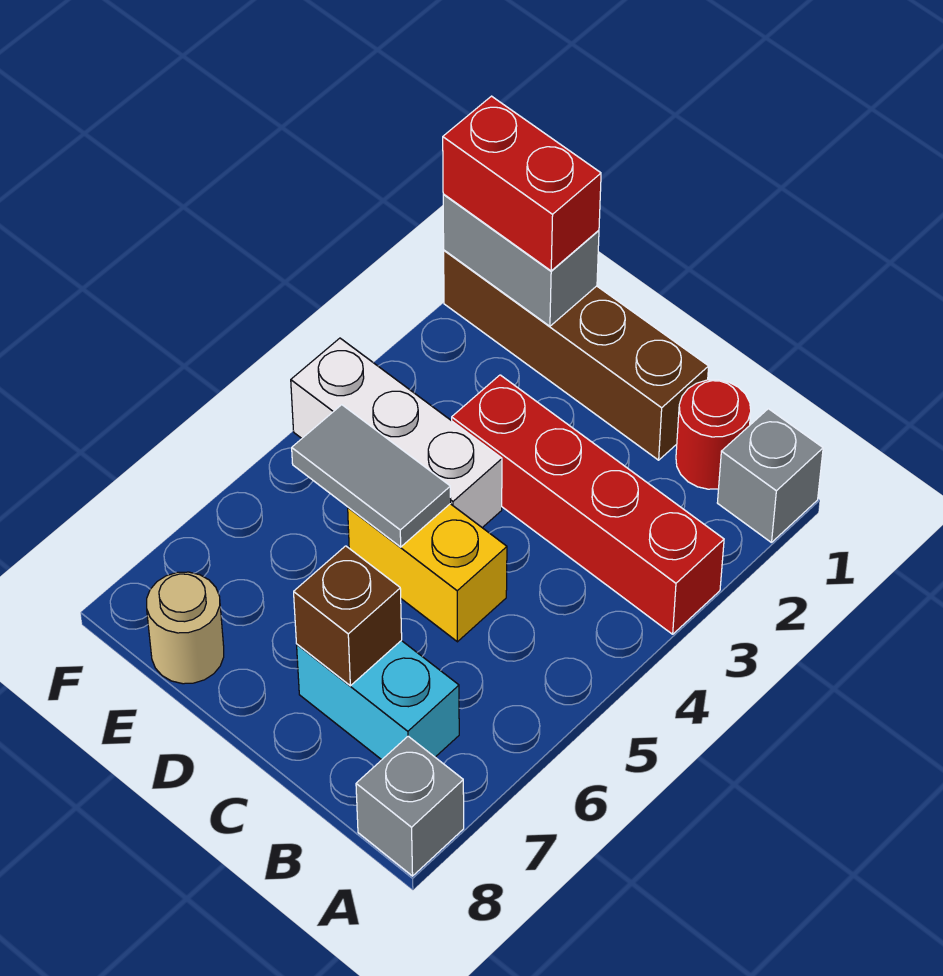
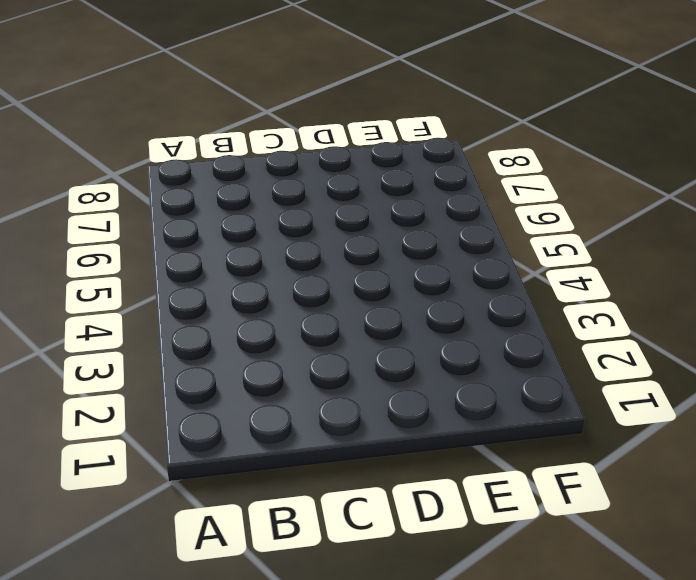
none -> grey 1x1 brick [717,409,823,543]
none -> red 1x4 brick [452,375,724,634]
none -> grey 1x1 brick [356,736,464,876]

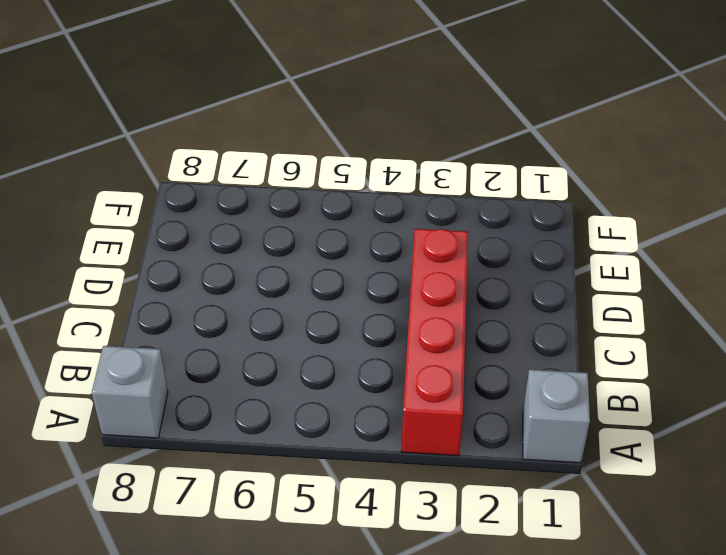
none -> red 1x1 round brick [676,380,751,489]
none -> cyan 1x2 brick [297,641,459,760]
none -> brown 1x4 brick [444,250,709,460]

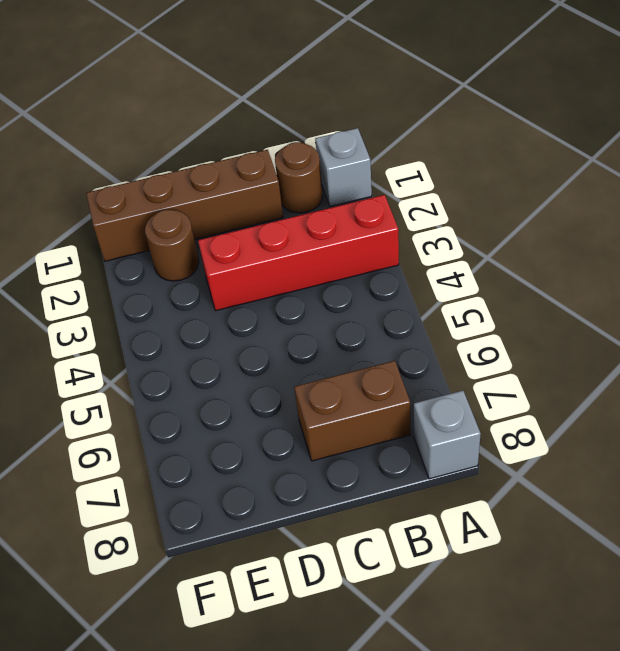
brown 1x1 round brick [275,142,323,213] -> red 1x1 round brick [676,380,751,489]
brown 1x2 brick [294,361,410,461] -> cyan 1x2 brick [297,641,459,760]
brown 1x1 round brick [145,210,199,281] -> none
none -> yellow 1x2 brick [348,504,507,642]
none -> white 1x3 brick [291,338,502,528]
none -> tan 1x1 round brick [147,572,224,684]

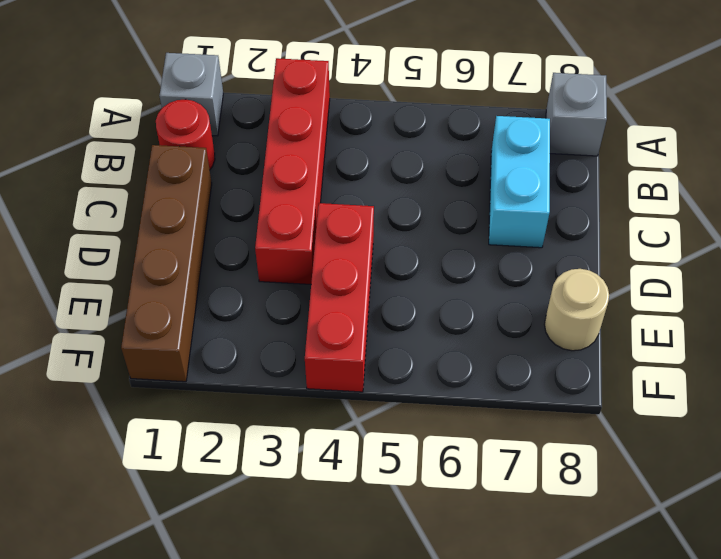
red 1x3 brick [305,203,374,392] -> white 1x3 brick [291,338,502,528]
none -> yellow 1x2 brick [348,504,507,642]
none -> brown 1x1 brick [294,546,402,686]
none -> grey 1x2 tile [292,405,451,547]

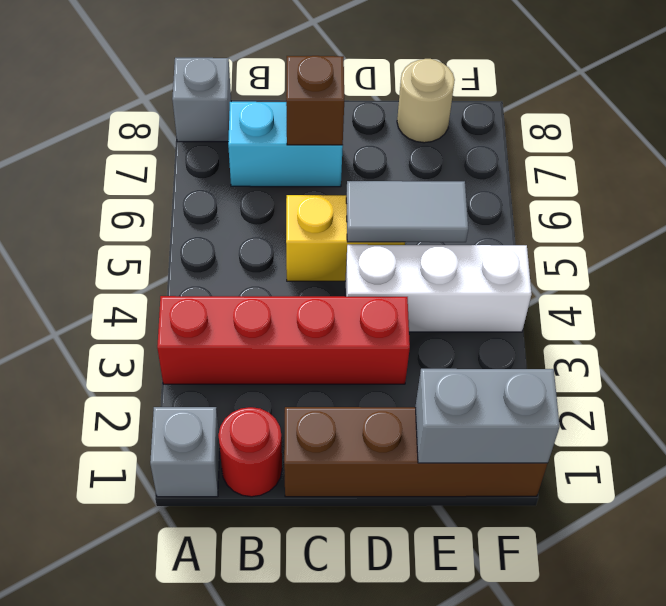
none -> red 1x2 brick [443,96,601,271]

